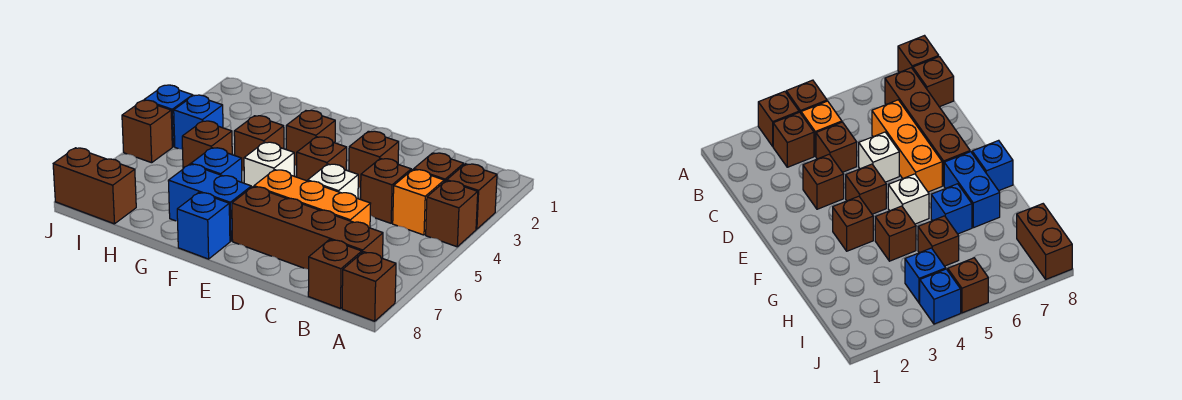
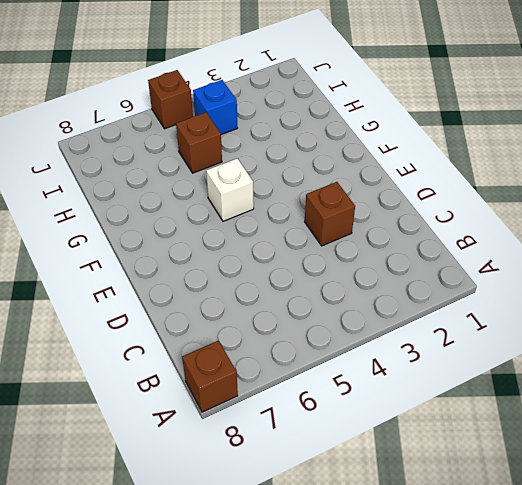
none -> brown 1x1 brick [447,164,497,229]
none -> brown 1x1 brick [426,181,478,247]
none -> brown 1x1 brick [414,153,464,182]

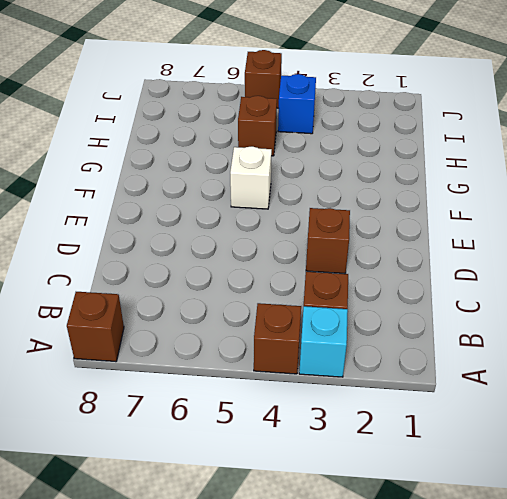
cyan 1x1 brick [299,306,348,377] -> brown 1x1 brick [447,164,497,229]
none -> orange 1x1 brick [393,169,444,235]
none -> brown 1x4 brick [232,187,383,269]
none -> brown 1x1 brick [308,239,362,309]

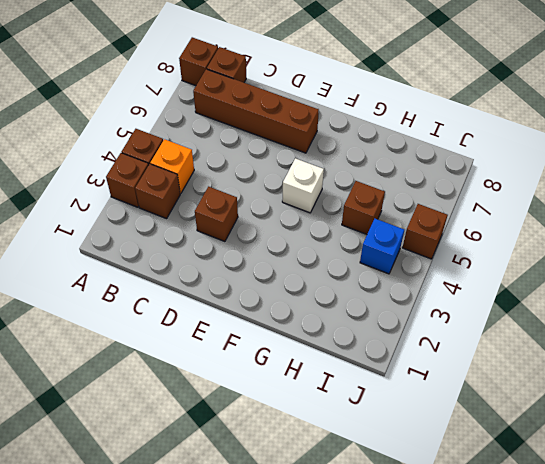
none -> brown 1x1 brick [361,158,411,223]
none -> orange 1x3 brick [254,170,371,228]
none -> white 1x1 brick [308,164,358,199]

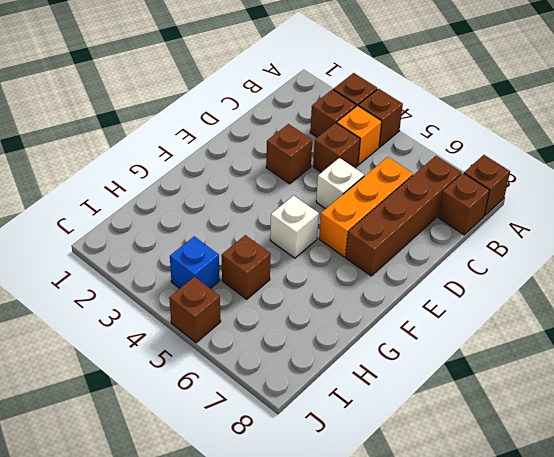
none -> brown 1x1 brick [297,137,347,181]
none -> brown 1x1 brick [286,110,335,166]
none -> blue 1x2 brick [168,164,251,241]

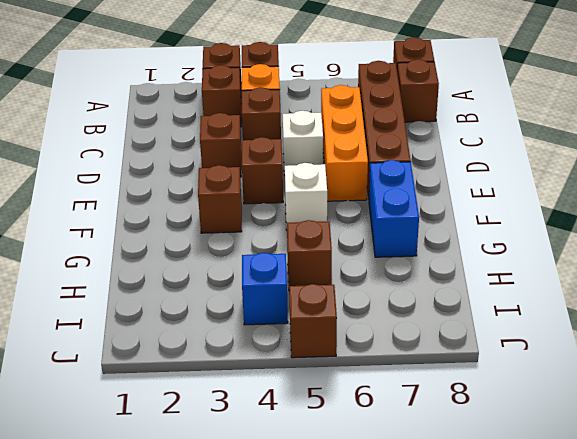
none -> blue 1x1 brick [177,193,230,259]
none -> brown 1x1 brick [234,116,284,171]
none -> blue 1x1 brick [191,148,242,182]

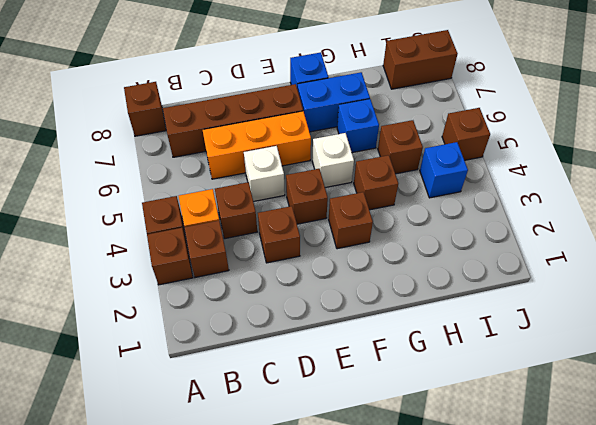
none -> brown 1x1 brick [308,239,362,309]
none -> blue 1x1 brick [144,85,193,147]

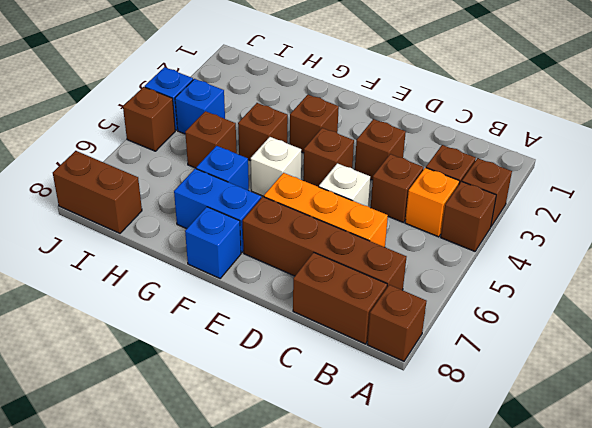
brown 1x2 brick [293,252,387,344] -> brown 1x1 brick [308,239,362,309]

